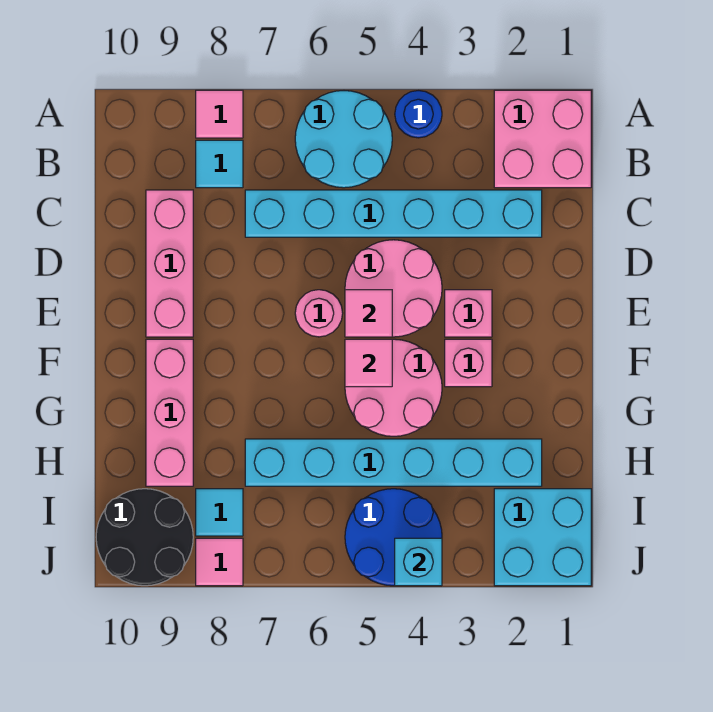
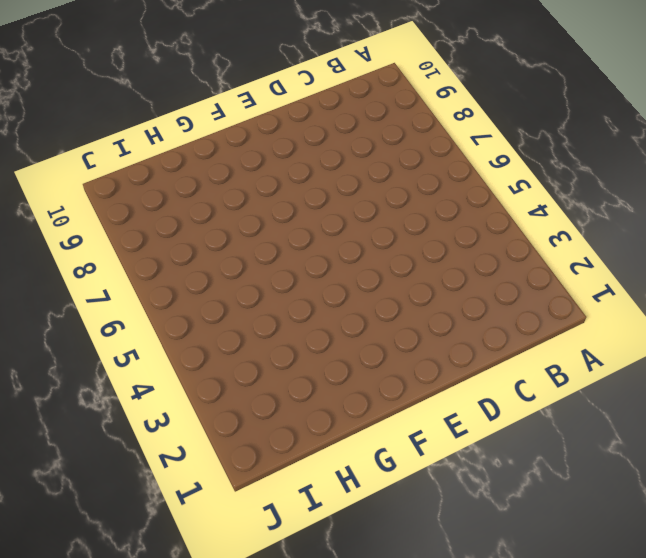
none -> pink 2x2 brick [494,90,591,188]
none -> blue 1x1 round brick [395,91,442,138]
none -> cyan 2x2 round brick [295,91,392,188]

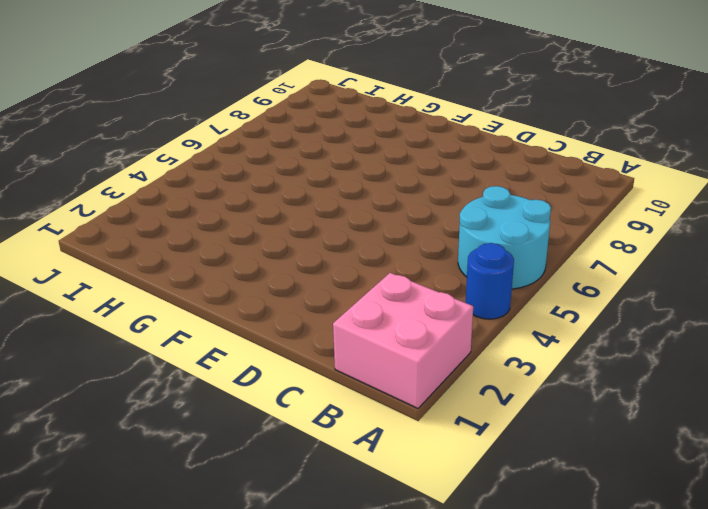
none -> pink 1x1 tile [196,90,243,138]
none -> cyan 1x1 tile [196,140,243,188]
none -> cyan 1x6 brick [245,190,542,237]

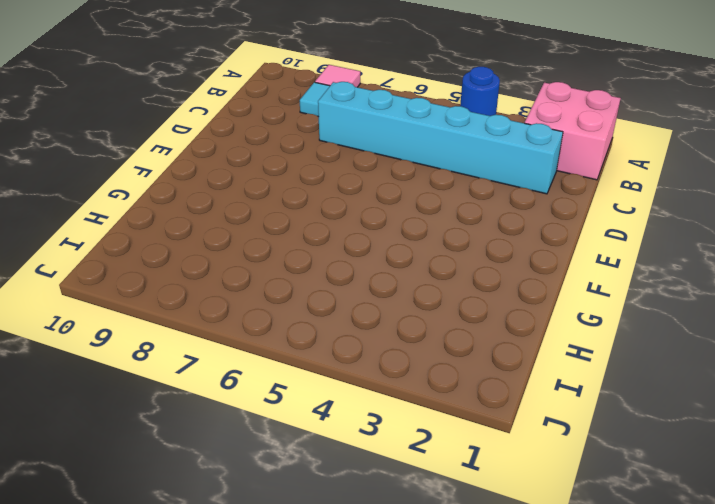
none -> cyan 2x2 round brick [295,91,392,188]
none -> pink 1x3 brick [146,190,193,337]
none -> pink 2x2 round brick [345,240,442,337]

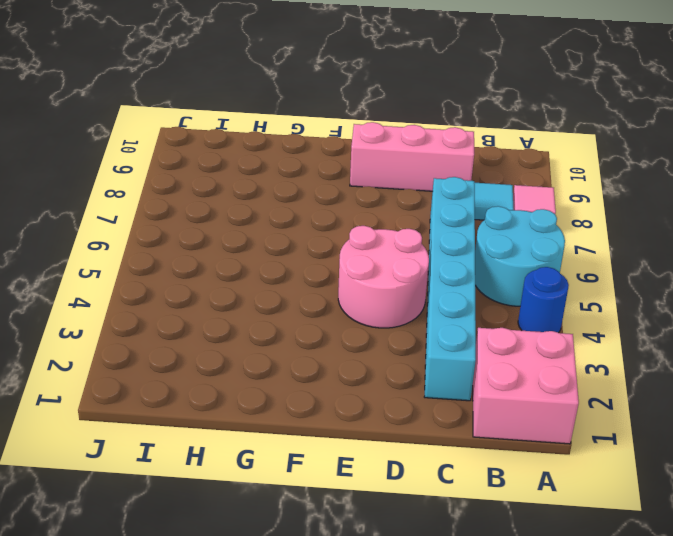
none -> pink 1x1 brick [445,290,492,337]
none -> pink 1x1 round brick [295,290,343,337]
none -> pink 1x1 brick [445,339,492,387]

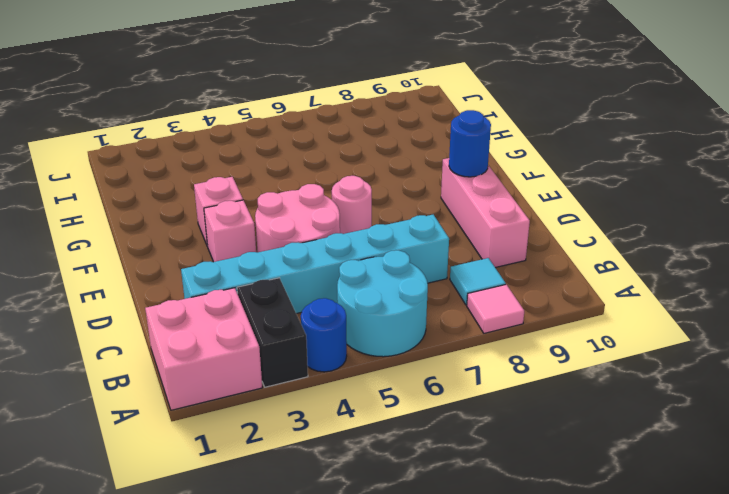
black 1x2 brick [237,278,308,387] -> none
blue 1x1 round brick [449,110,491,177] -> none
none -> pink 2x2 round brick [345,339,442,436]
none -> pink 1x3 brick [146,339,193,486]
none -> cyan 1x6 brick [245,439,542,486]

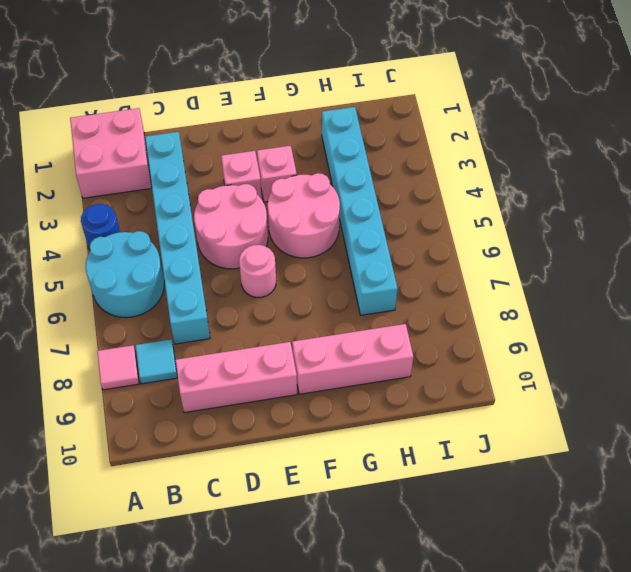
none -> cyan 2x2 brick [494,489,591,586]
none -> blue 2x2 round brick [345,489,442,586]
none -> cyan 1x1 tile [196,489,243,536]

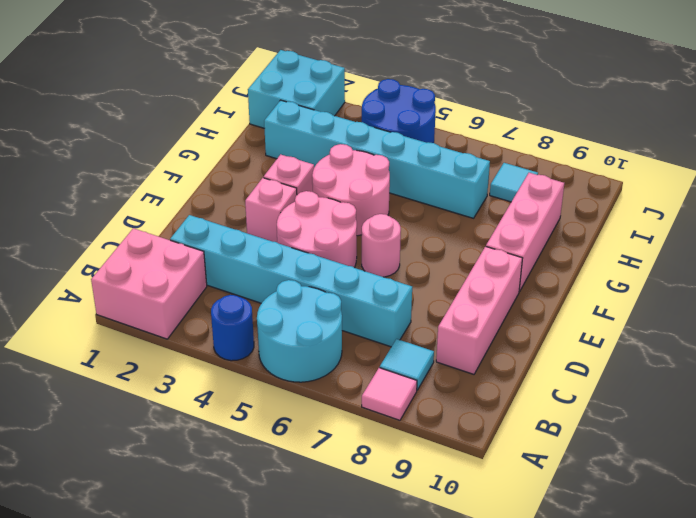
none -> black 2x2 round brick [96,489,193,586]
none -> pink 1x1 tile [196,538,243,586]
none -> pink 1x1 tile [345,290,392,337]

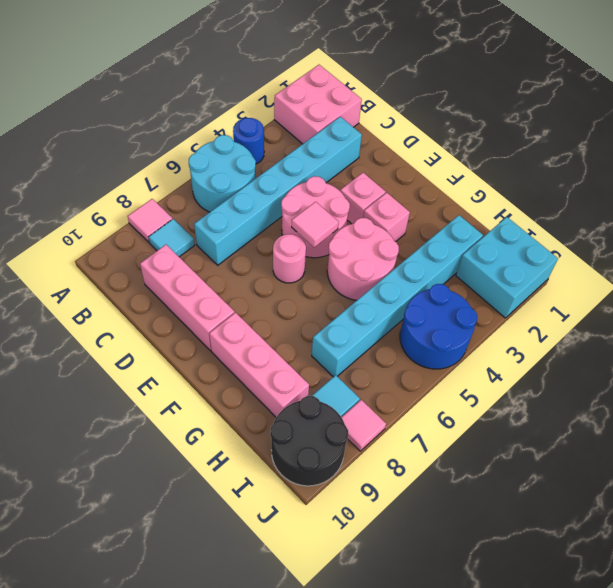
none -> pink 1x1 tile [345,339,392,387]
none -> cyan 1x1 brick [395,538,442,586]

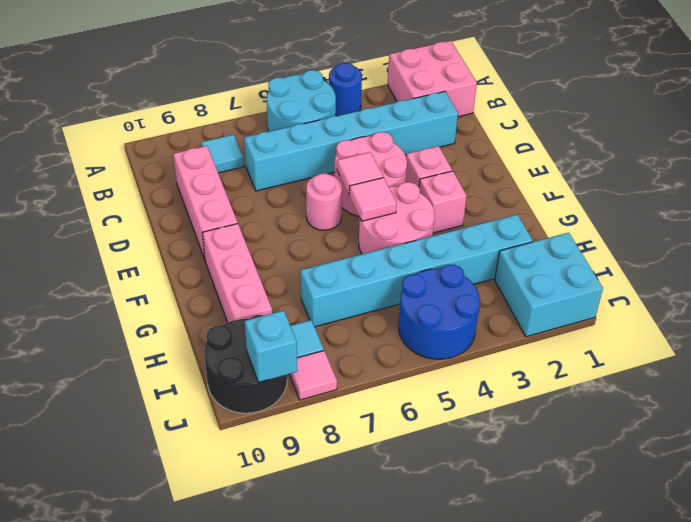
cyan 1x1 brick [245,310,297,382] -> cyan 1x1 brick moved to [395,538,442,586]
none -> pink 1x1 tile [196,90,243,138]

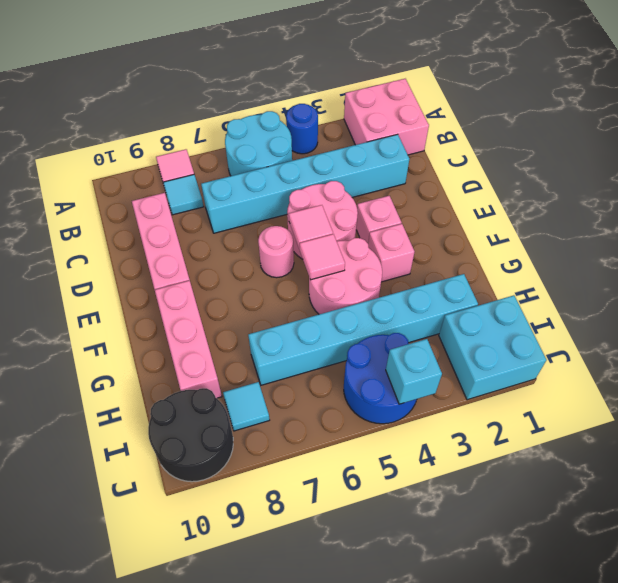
none -> pink 1x1 tile [196,538,243,586]

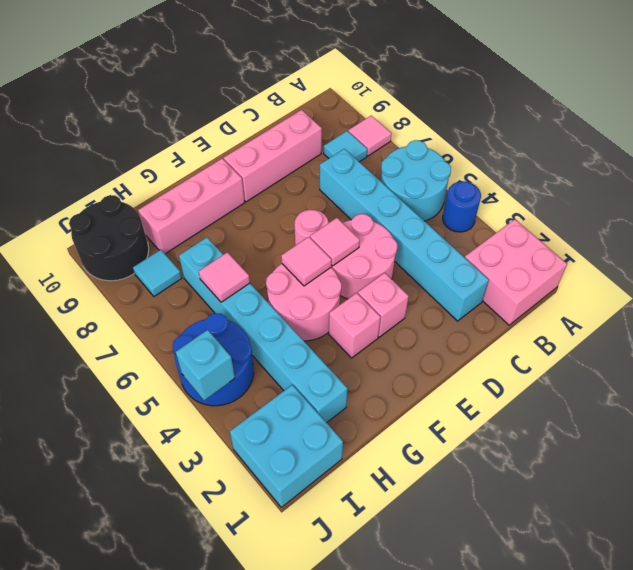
pink 1x1 tile [199,252,250,302] -> pink 1x1 tile moved to [196,538,243,586]

